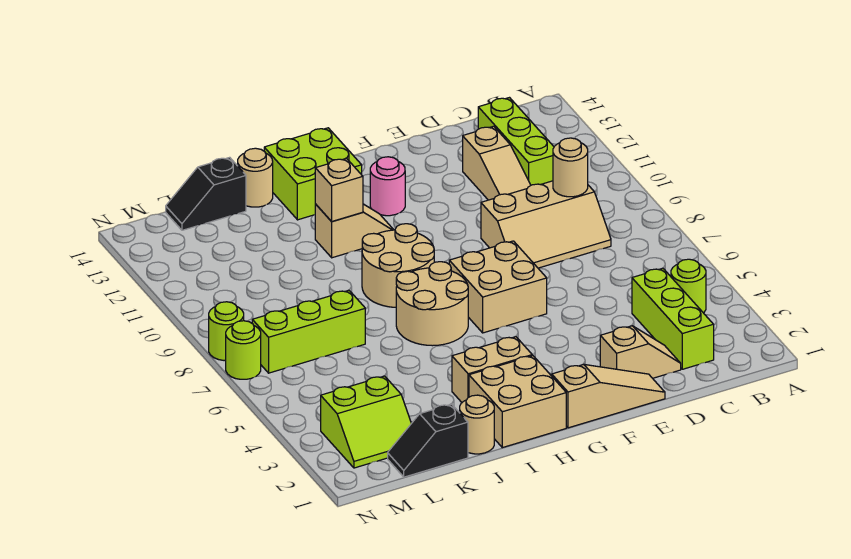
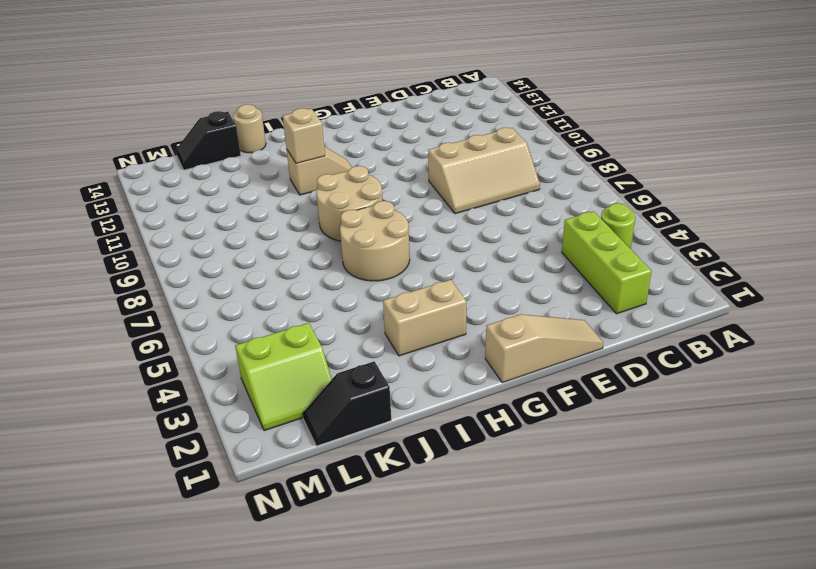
none -> lime 1x3 brick [478,98,554,185]
none -> tan 1x2 slope [600,326,681,378]
none -> tan 1x3 slope [463,126,531,200]

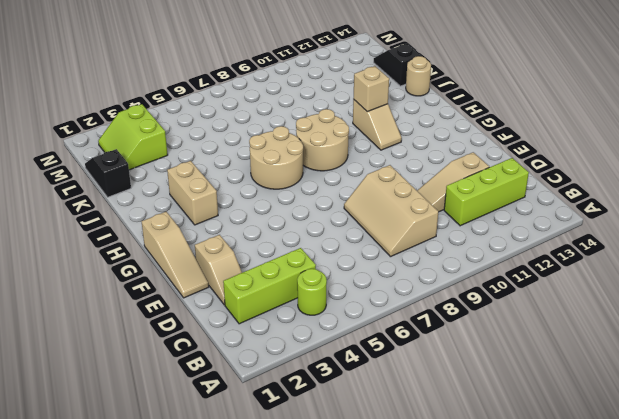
none -> tan 2x2 brick [449,241,547,333]
none -> pink 1x1 round brick [370,157,405,216]
none -> tan 2x2 brick [469,356,566,448]

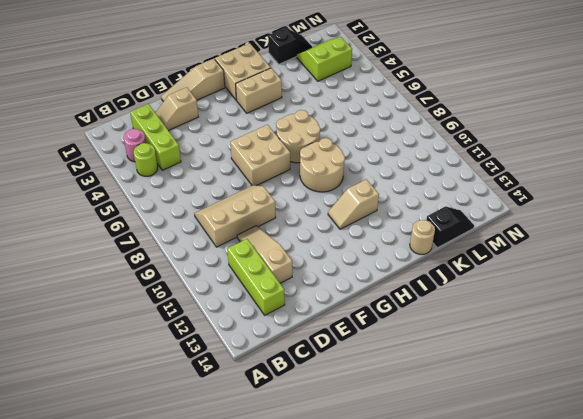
pink 1x1 round brick [124,129,146,162] -> pink 1x1 round brick moved to [370,157,405,216]
none -> lime 2x2 brick [264,128,362,220]
none -> tan 1x1 round brick [460,395,494,454]
none -> lime 1x3 brick [252,290,365,373]

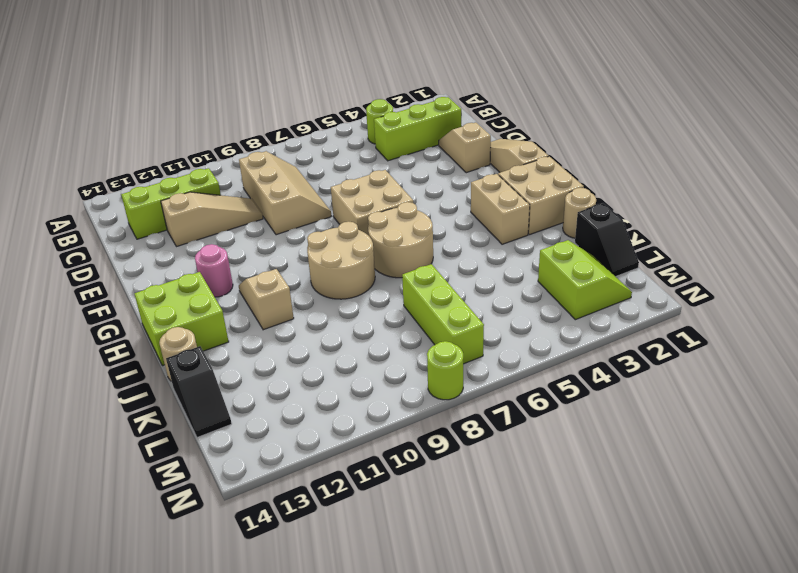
none -> lime 1x1 round brick [226,321,261,379]
none -> tan 1x1 round brick [553,138,588,197]
none -> tan 1x1 brick [315,158,363,221]

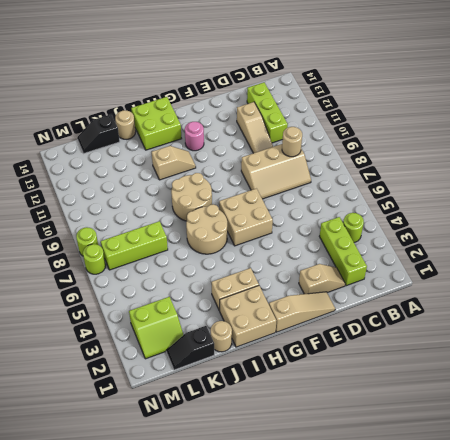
none -> tan 1x1 brick [315,158,363,221]

